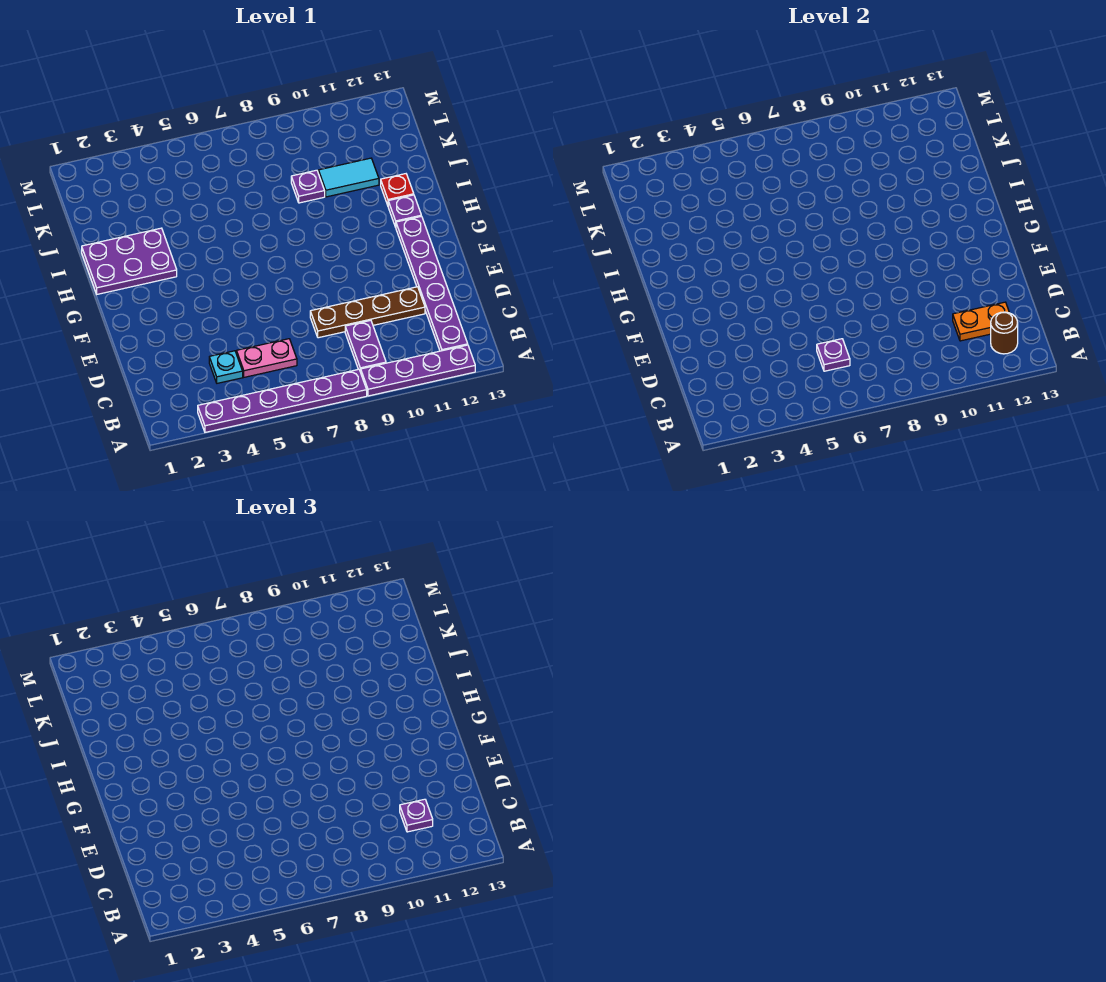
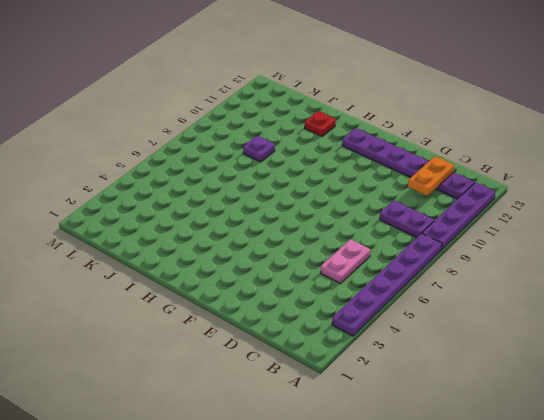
none -> cyan 1x1 plate [209,351,243,383]
none -> brown 1x4 plate [310,287,425,338]
none -> purple 2x3 plate [82,228,177,294]

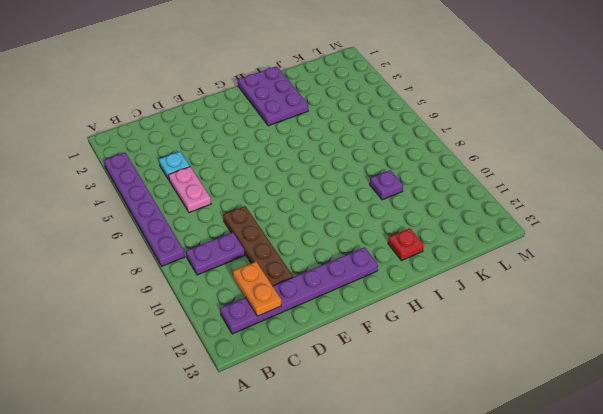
none -> purple 1x4 plate [361,345,475,396]
none -> purple 1x1 plate [388,195,421,227]
none -> cyan 1x2 tile [318,158,379,197]

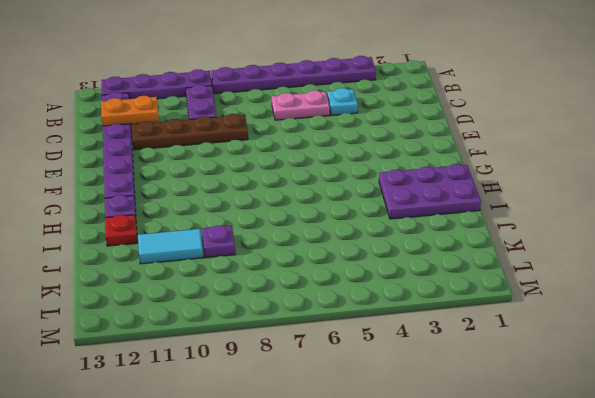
none -> brown 1x1 round brick [991,312,1018,354]
none -> purple 1x1 plate [817,339,850,371]
none -> purple 1x1 plate [400,799,433,832]

